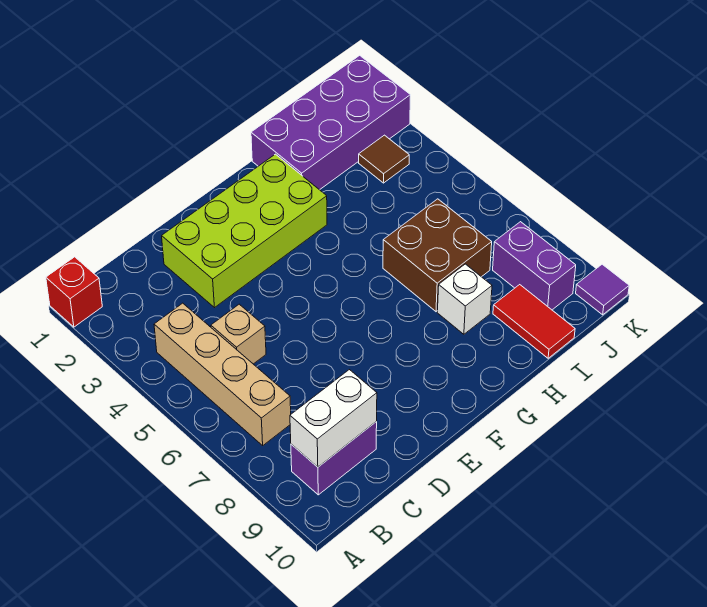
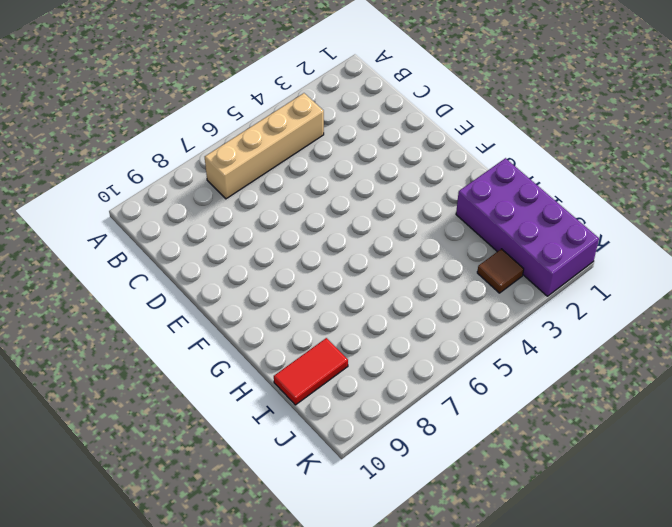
none -> red 1x1 brick [46,257,102,327]
none -> purple 1x2 brick [291,422,377,495]
none -> tan 1x1 brick [211,304,266,364]

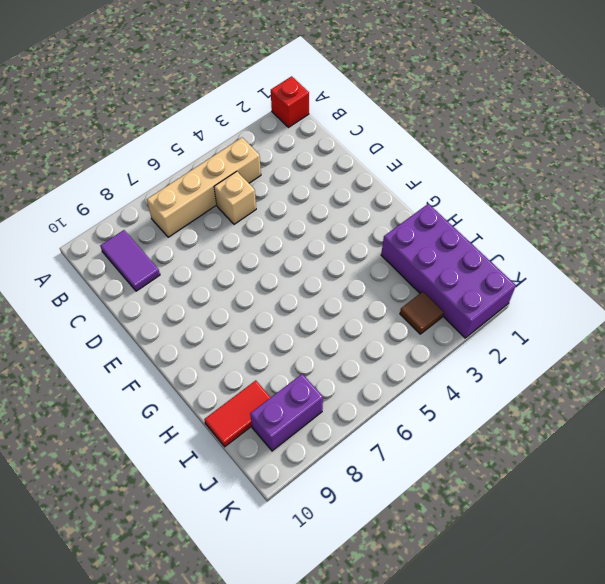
purple 1x2 tile [100,230,160,291] -> purple 1x2 brick [291,422,377,495]
none -> lime 2x4 brick [162,154,327,307]
none -> brown 2x2 brick [383,199,492,312]
none -> white 1x1 brick [437,264,492,334]

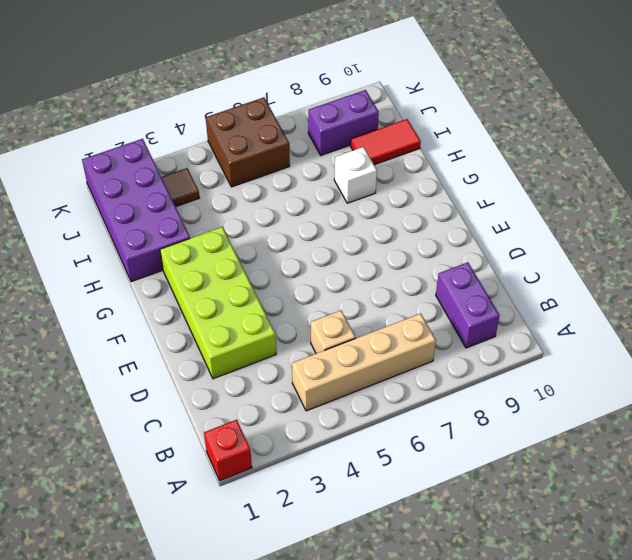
brown 2x2 brick [206,97,290,187] -> brown 2x2 brick moved to [383,199,492,312]
none -> purple 1x1 tile [576,264,629,315]
none -> white 1x2 brick [290,370,377,467]

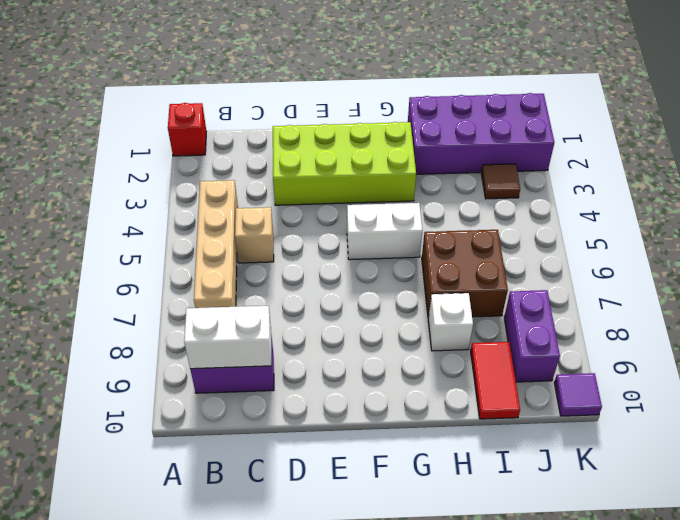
white 1x2 brick [347,203,422,260] -> none

